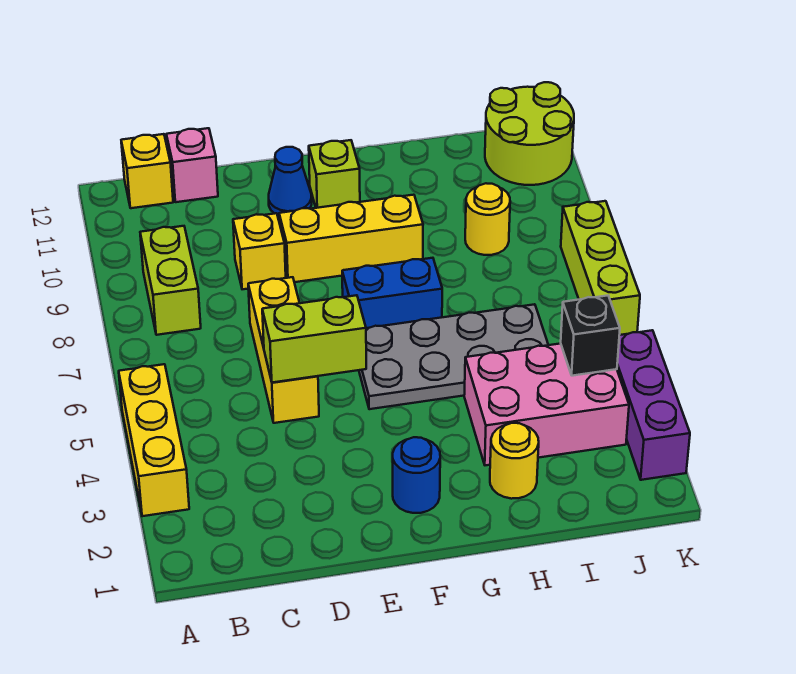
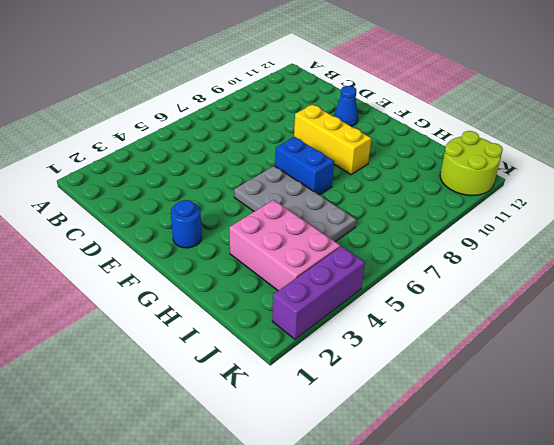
none -> yellow 1x3 brick [119,364,189,516]
none -> lime 1x2 brick [140,226,201,335]
none -> yellow 1x1 brick [121,134,173,208]

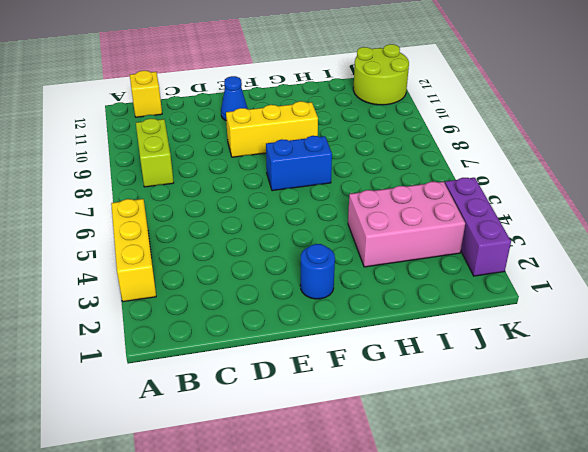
none -> pink 1x1 brick [166,128,218,202]
none -> yellow 1x3 brick [248,277,319,423]
none -> yellow 1x1 brick [233,213,286,289]

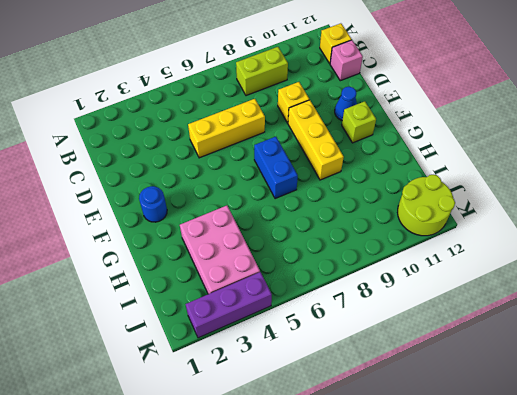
none -> yellow 1x3 brick [119,364,189,516]
none -> grey 2x4 plate [359,304,548,409]
none -> yellow 1x1 round brick [490,423,539,499]

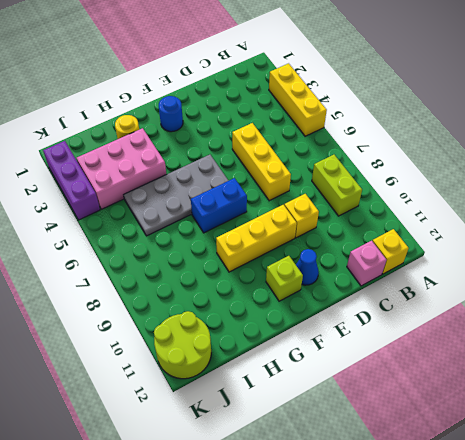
none -> yellow 1x1 round brick [465,183,510,255]
none -> lime 1x3 brick [561,201,640,335]
none -> lime 1x2 brick [262,295,366,383]

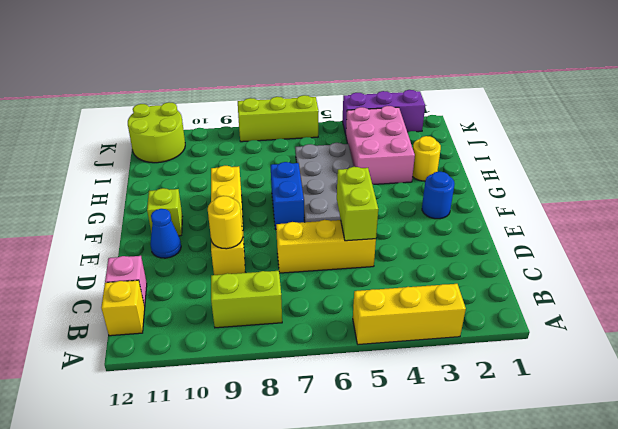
yellow 1x1 round brick [208,196,243,249] -> yellow 1x1 round brick moved to [465,183,510,255]
none -> black 1x1 brick [561,296,620,376]

